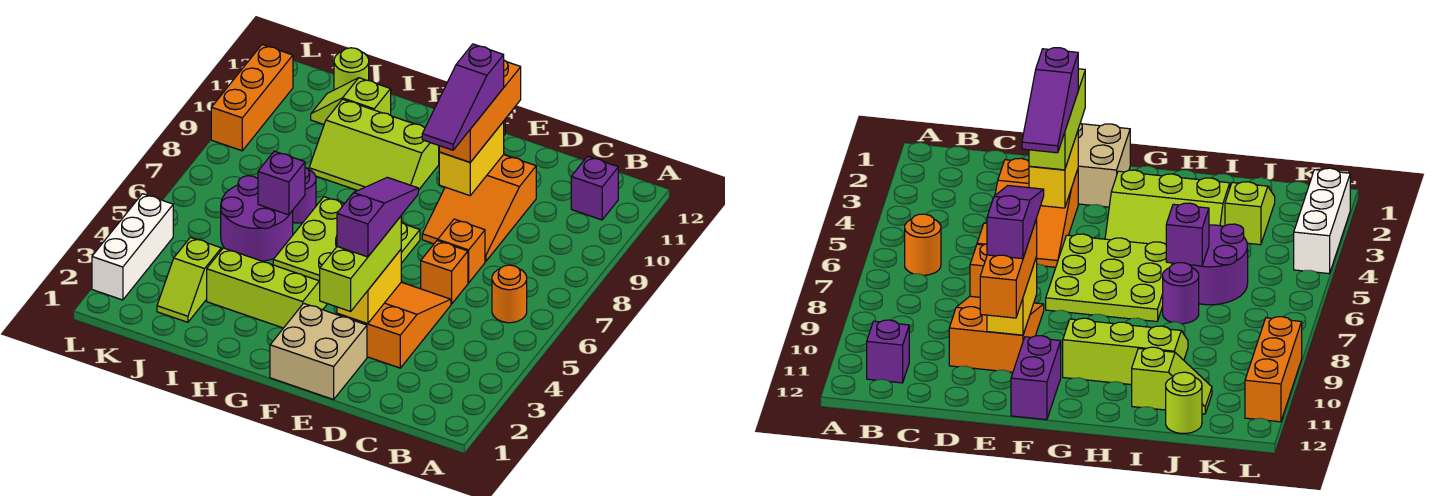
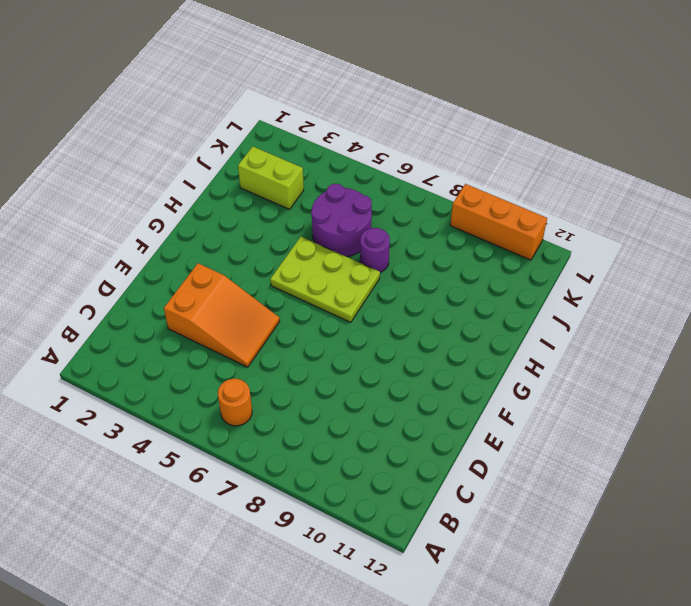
lime 2x3 plate [270,237,380,322] -> lime 3x3 plate [273,197,420,281]
lime 1x2 brick [238,147,304,209] -> lime 1x2 slope [157,237,221,322]
none -> purple 1x1 brick [571,156,618,220]
none -> orange 1x1 brick [421,240,468,304]
none -> orange 1x1 brick [438,219,485,283]

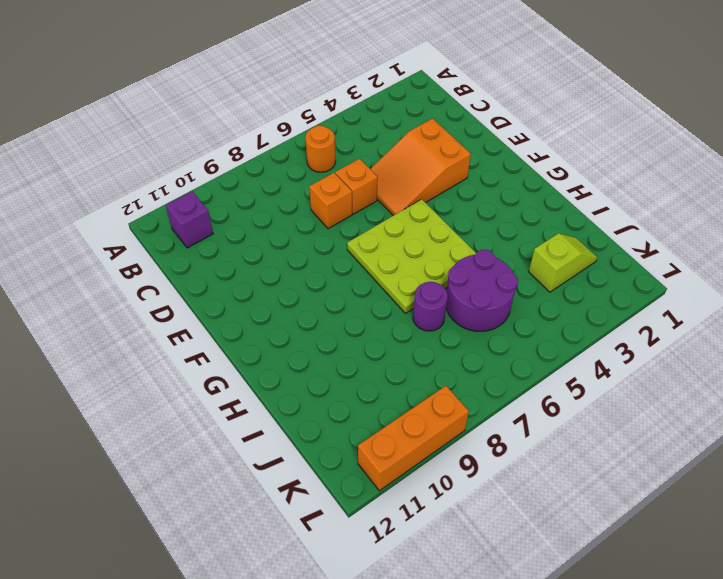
none -> orange 2x3 slope [422,155,536,262]
none -> tan 2x2 brick [270,303,367,400]
none -> purple 1x2 brick [1011,336,1061,420]

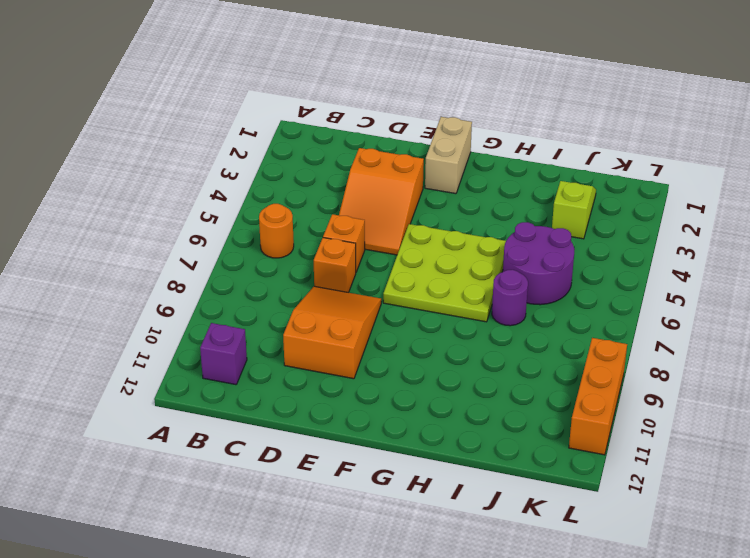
tan 1x2 brick [425,117,472,194] -> tan 2x2 brick [270,303,367,400]
none -> purple 1x2 brick [1011,336,1061,420]
none -> lime 2x3 slope [207,248,327,328]
none -> lime 2x3 slope [309,99,439,191]

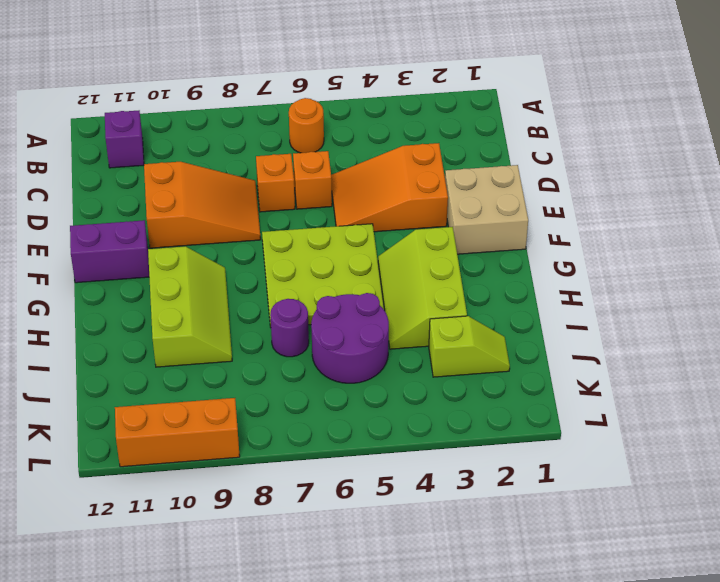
none -> lime 1x2 slope [311,78,391,124]
none -> lime 1x1 round brick [334,48,369,90]
none -> white 1x3 brick [92,194,173,300]

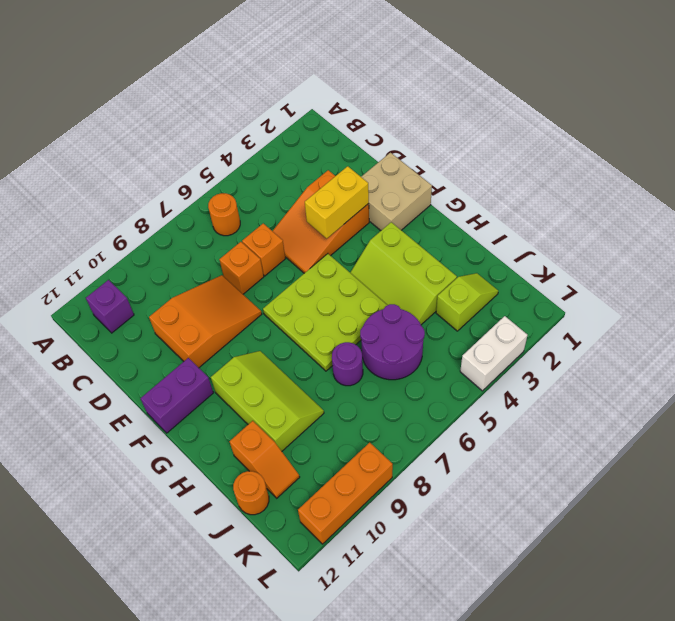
orange 1x2 slope [229,421,300,498] -> lime 1x2 slope [311,78,391,124]
orange 1x1 round brick [233,471,269,515] -> lime 1x1 round brick [334,48,369,90]
white 1x2 brick [460,316,528,391] -> white 1x3 brick [92,194,173,300]
none -> yellow 1x2 brick [439,122,504,196]
none -> purple 1x1 brick [258,151,305,215]
none -> lime 1x3 brick [320,216,401,311]

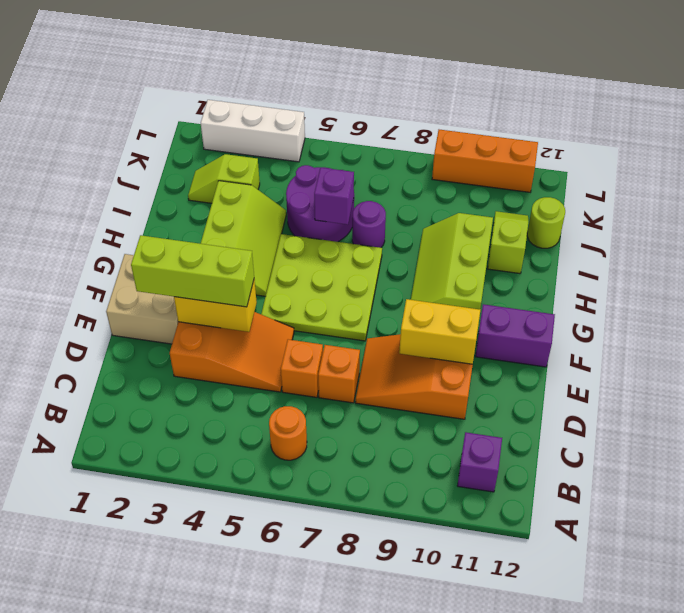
none -> orange 1x3 brick [439,60,521,162]
none -> purple 1x3 slope [337,177,418,257]
none -> purple 1x3 slope [422,44,504,150]

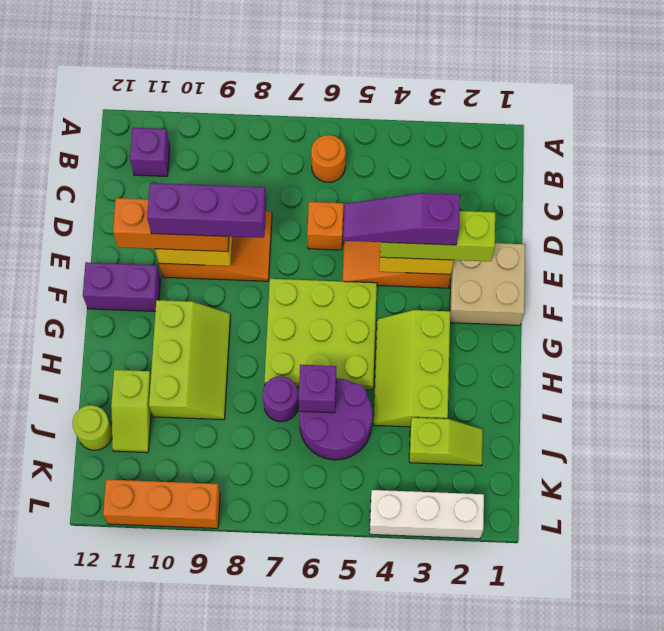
purple 1x3 brick [147,183,266,238] -> purple 1x3 slope [422,44,504,150]
none -> orange 1x1 brick [438,219,485,283]

